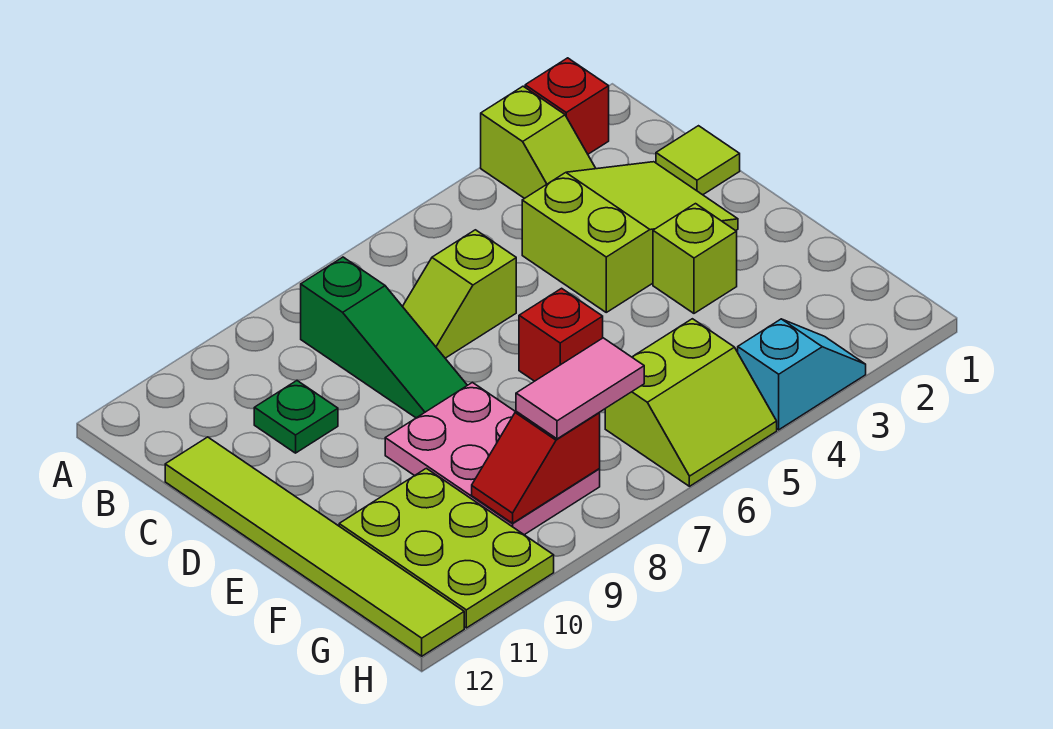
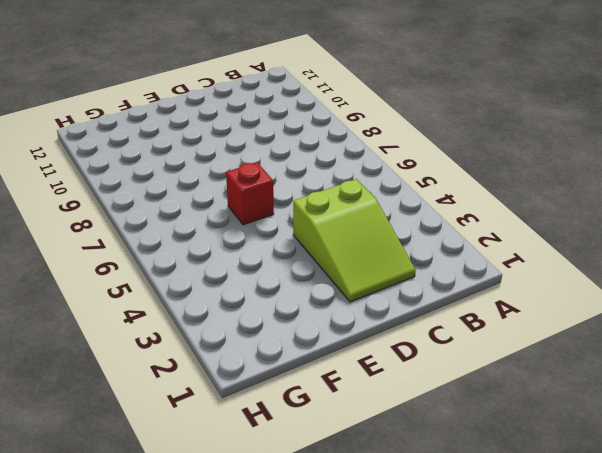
none -> red 1x1 brick [525,58,609,154]
none -> lime 1x2 slope [481,86,596,198]
none -> green 1x3 slope [301,257,467,418]

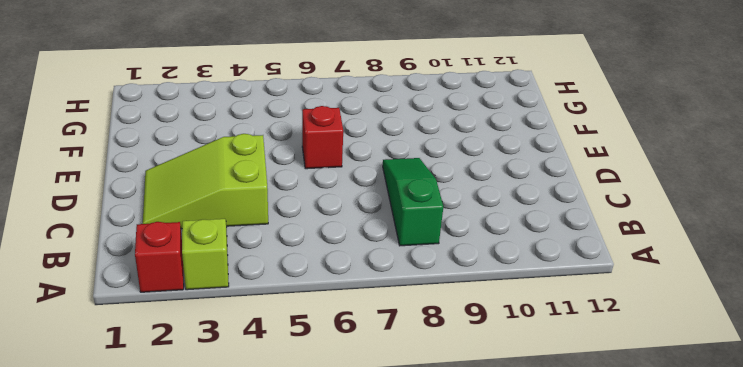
none -> lime 1x1 tile [656,126,740,195]
none -> lime 1x2 slope [403,230,516,358]
none -> green 1x1 plate [254,381,338,453]

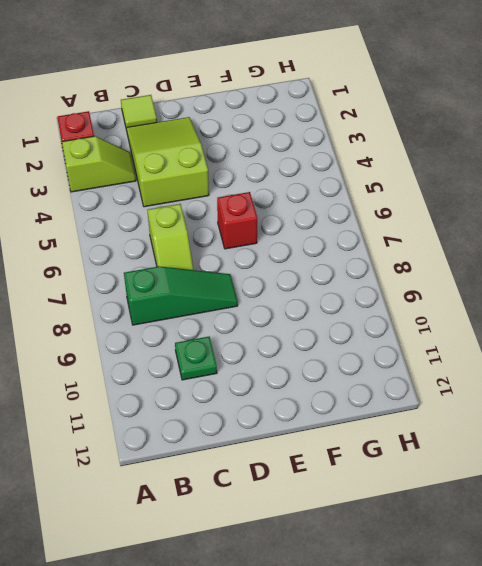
none -> lime 1x6 tile [165,437,464,656]
none -> lime 1x1 brick [653,204,737,313]
none -> pink 2x3 plate [385,382,600,535]

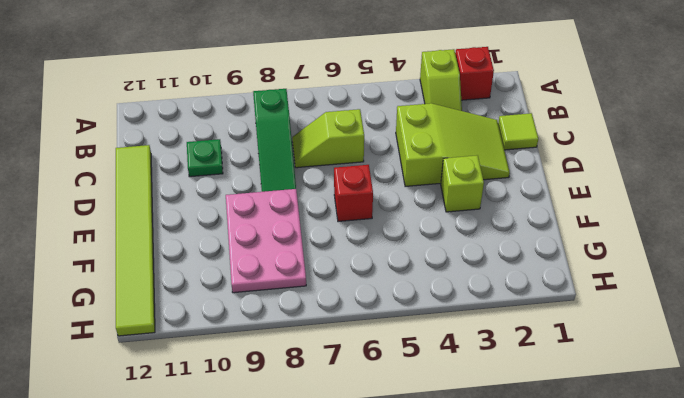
none -> lime 2x3 plate [339,468,554,628]
none -> lime 2x2 slope [605,319,777,486]
none -> cyan 1x2 slope [738,319,866,430]

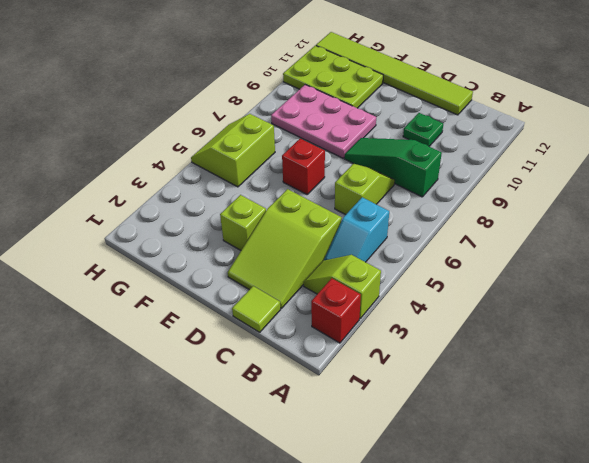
cyan 1x2 slope [324,197,389,262] -> cyan 1x2 slope moved to [738,319,866,430]
none -> red 1x2 slope [472,412,600,523]
none -> pink 1x2 tile [516,338,644,439]

